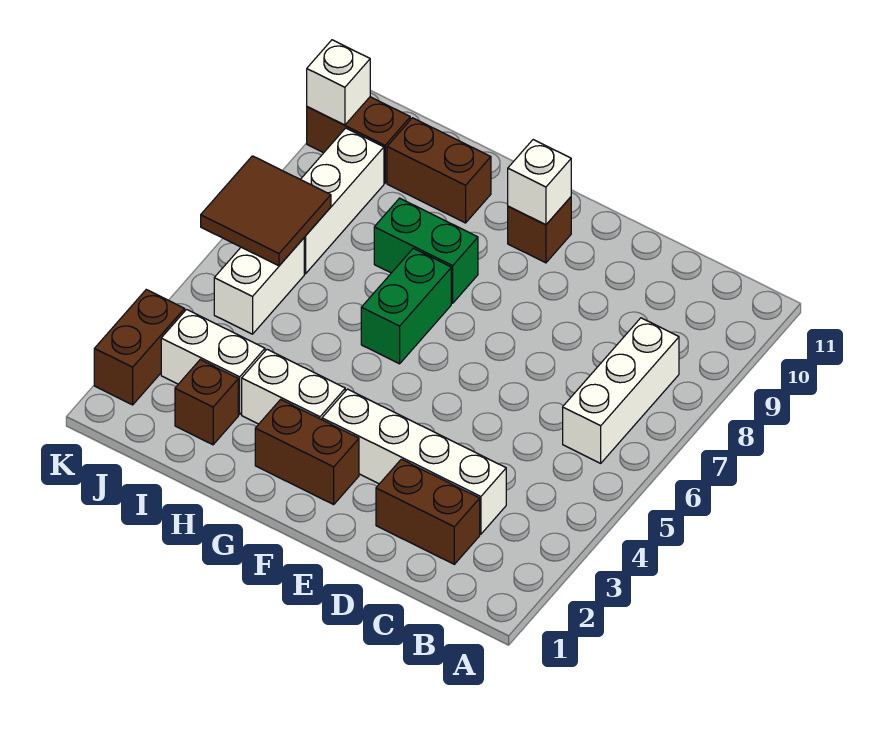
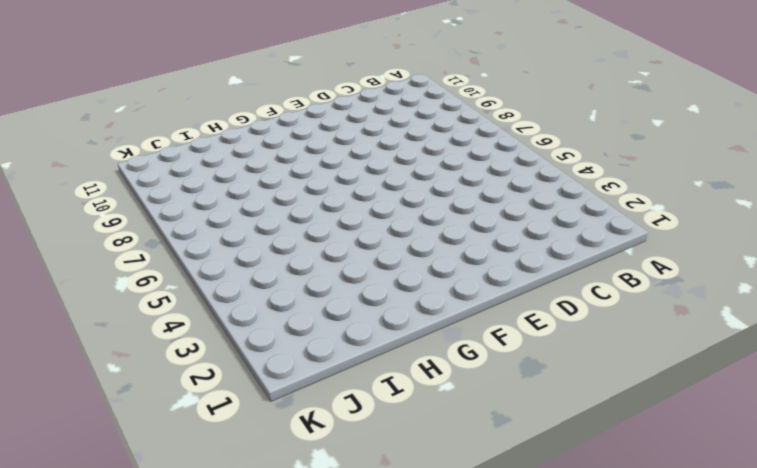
none -> white 1x3 brick [563,318,679,463]
none -> brown 1x2 brick [376,459,480,564]
none -> white 1x4 brick [322,389,506,534]

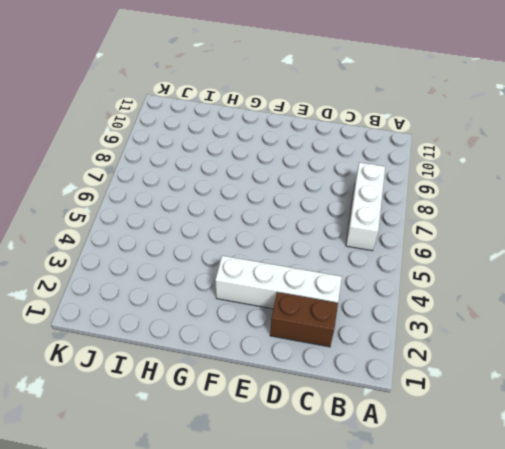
none -> brown 1x2 brick [255,399,359,504]
none -> brown 1x1 brick [508,197,571,263]
none -> white 1x2 brick [242,349,345,424]

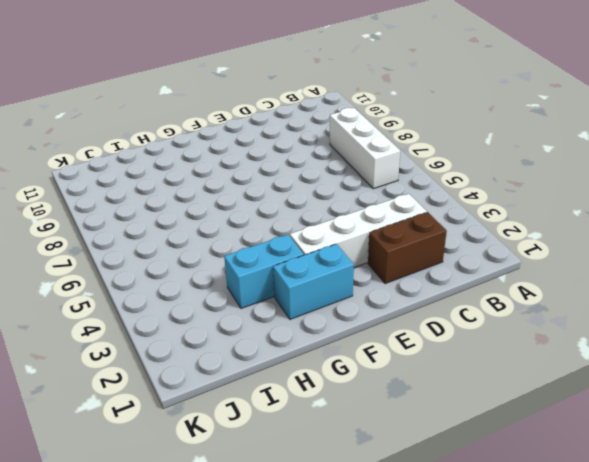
cyan 1x2 brick [273,244,354,319] -> brown 1x2 brick [255,399,359,504]
cyan 1x2 brick [224,235,304,308] -> white 1x2 brick [242,349,345,424]
none -> brown 1x1 brick [508,197,571,263]
none -> green 1x2 brick [361,248,451,364]
none -> green 1x2 brick [374,198,478,303]

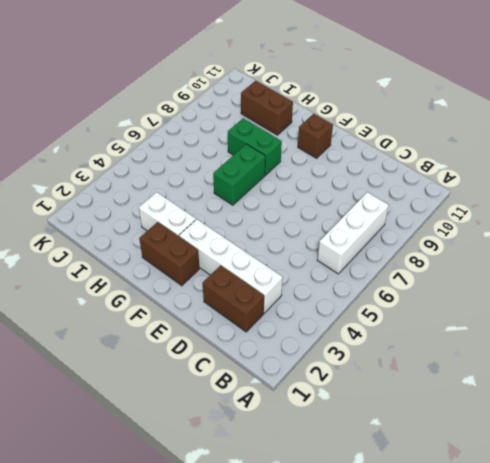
none -> brown 1x1 brick [175,360,238,445]
none -> white 1x2 brick [161,310,265,414]
none -> white 1x2 brick [214,238,304,334]

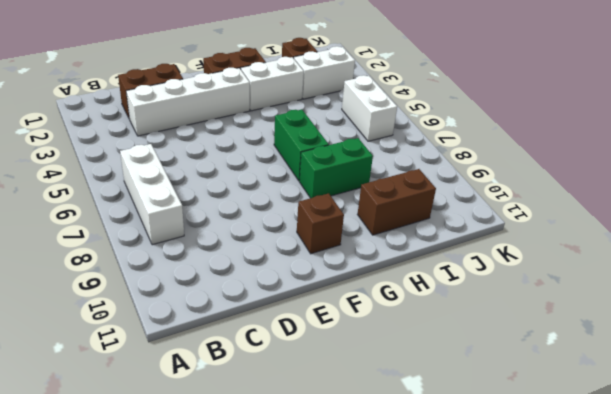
none -> white 1x3 brick [301,128,384,274]
none -> brown 1x2 brick [307,97,410,183]
none -> brown 1x2 brick [94,290,185,405]

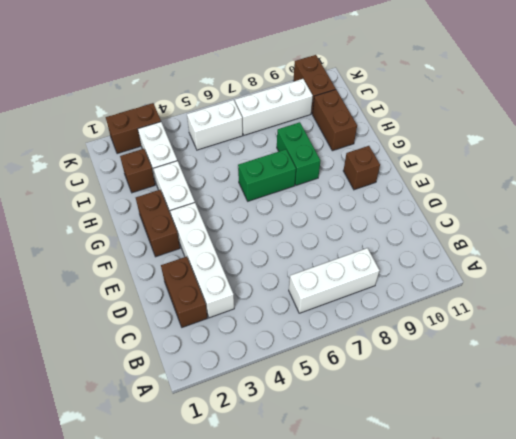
none -> white 1x1 brick [508,140,571,225]
none -> brown 2x2 tile [201,156,331,266]
none -> white 1x1 brick [307,40,370,125]

